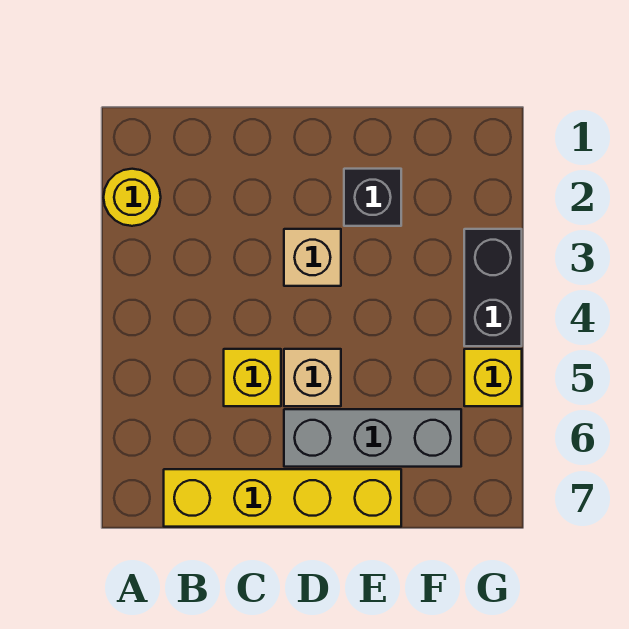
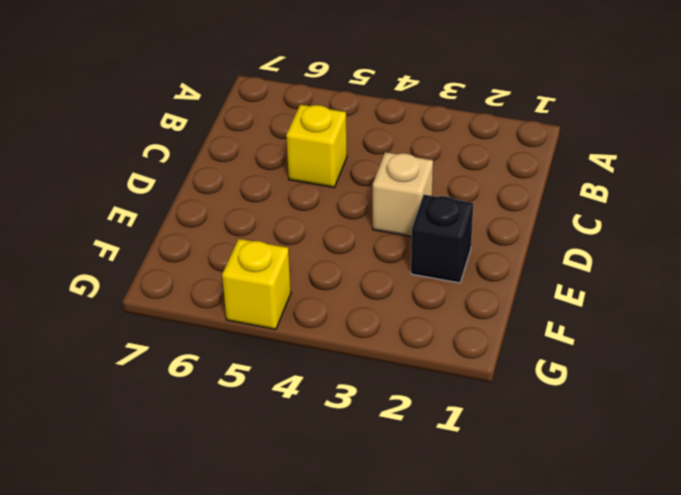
none -> yellow 1x1 round brick [104,169,161,226]
none -> yellow 1x4 brick [164,469,401,527]

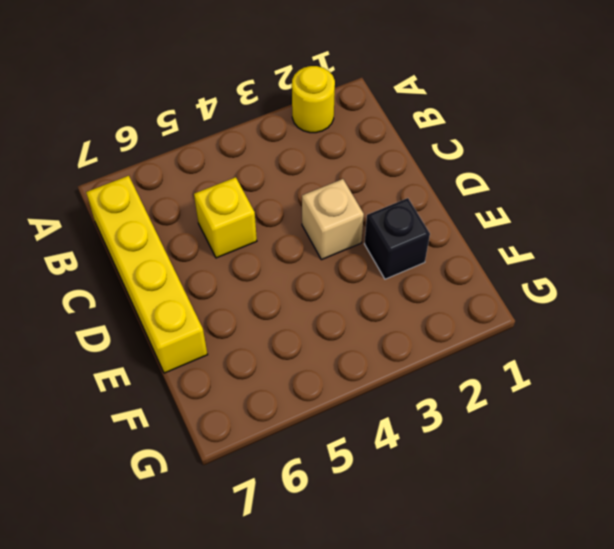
none -> tan 1x1 brick [284,349,341,406]
none -> grey 1x3 brick [284,409,461,467]

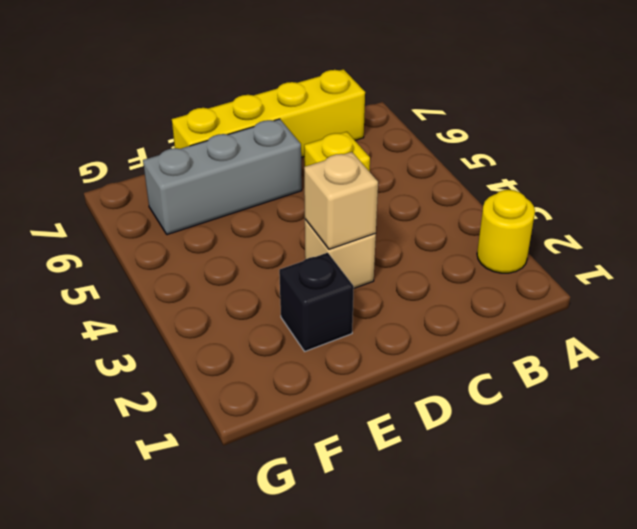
tan 1x1 brick [304,152,378,249] -> tan 1x1 brick moved to [284,349,341,406]
none -> black 1x2 brick [464,229,522,346]
none -> yellow 1x1 brick [464,349,522,406]

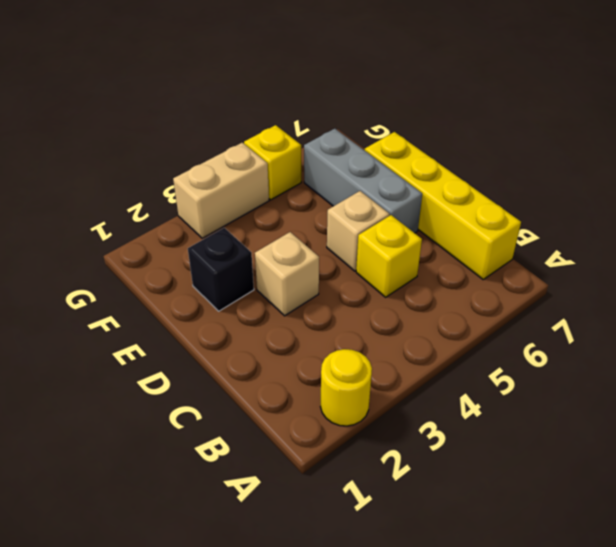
tan 1x2 brick [173,143,269,238] -> black 1x2 brick [464,229,522,346]

